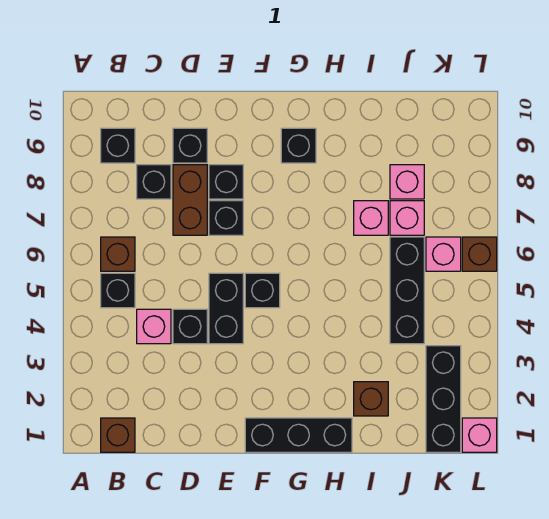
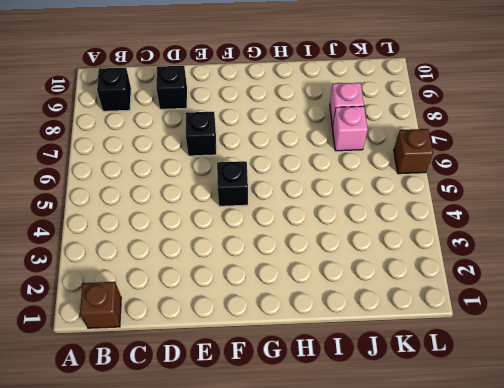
none -> black 1x1 brick [101,273,135,308]
none -> brown 1x1 brick [101,237,135,271]
none -> pink 1x1 brick [137,309,171,344]

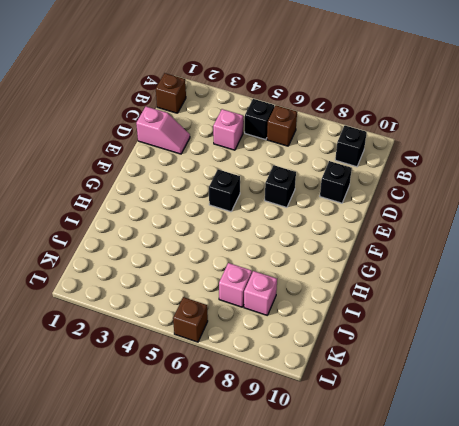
pink 1x2 slope [136,107,190,154] -> none
none -> black 1x1 brick [137,165,171,199]
none -> black 1x1 brick [173,309,207,344]
none -> brown 1x2 brick [173,165,207,235]

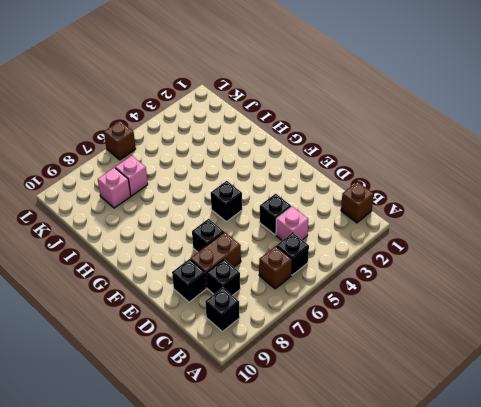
none -> black 1x2 brick [209,273,243,344]
none -> black 1x1 brick [209,165,243,199]
none -> black 1x3 brick [245,418,352,452]

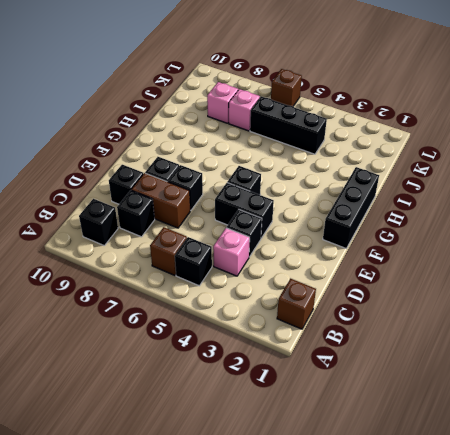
none -> black 1x1 brick [281,128,316,163]
none -> brown 1x1 brick [354,382,388,416]
none -> pink 1x1 brick [354,201,388,235]

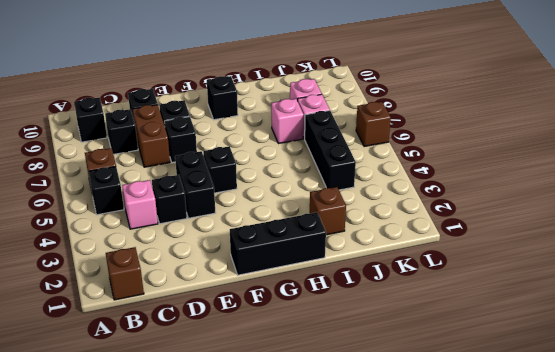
none -> black 1x3 brick [426,346,461,452]
none -> pink 1x1 brick [426,237,461,271]
none -> pink 1x1 brick [462,418,497,452]

